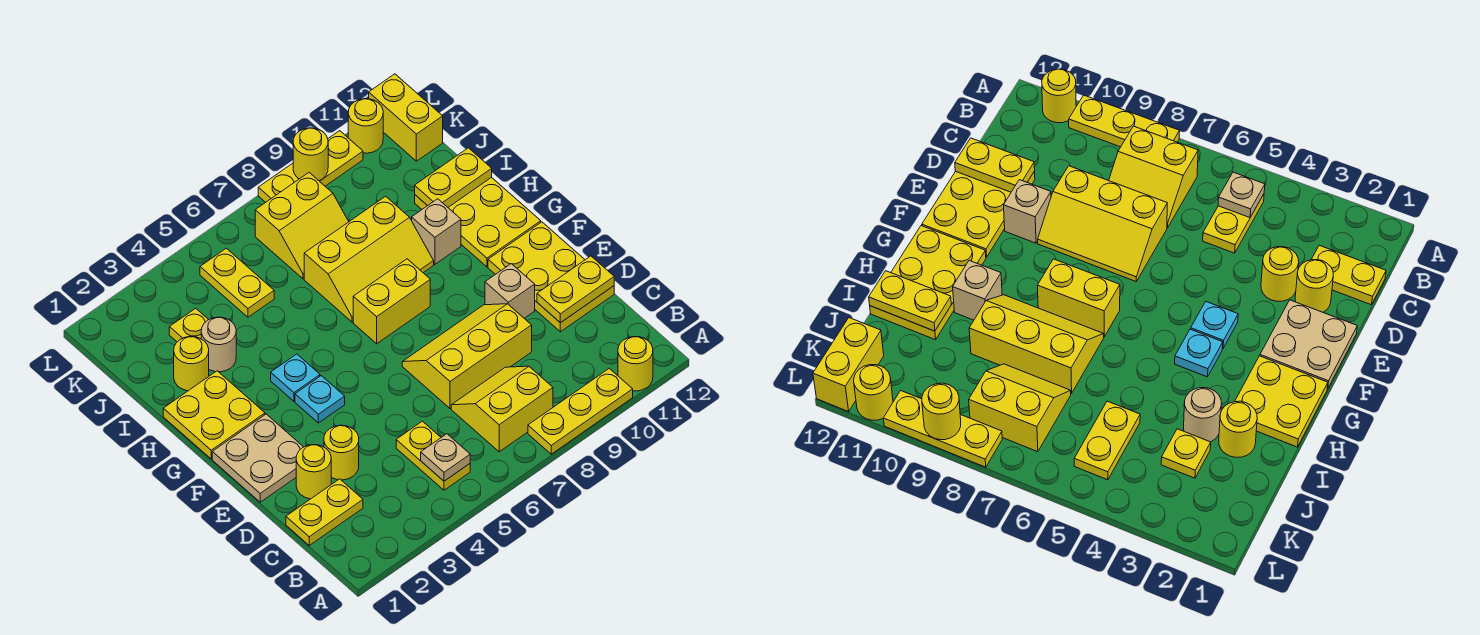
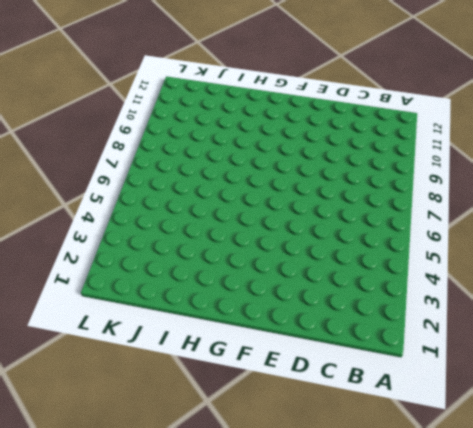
none -> yellow 1x3 plate [528,368,633,454]
none -> yellow 1x1 round brick [618,337,653,391]
none -> yellow 1x2 plate [396,421,470,490]
none -> yellow 2x2 slope [451,366,553,452]

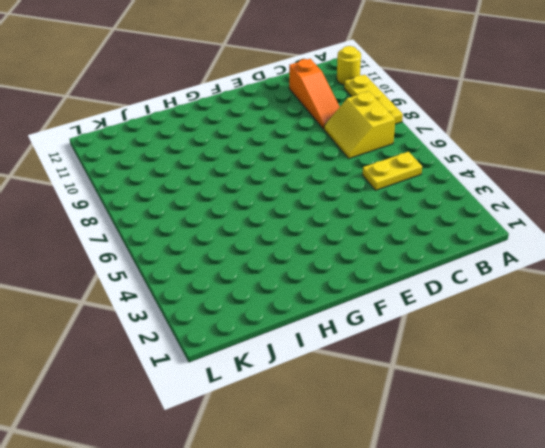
orange 1x3 slope [289,59,340,129] -> none
none -> yellow 1x2 plate [286,479,363,545]
none -> yellow 1x1 round brick [296,445,331,499]
none -> yellow 1x1 round brick [324,425,359,480]
none -> yellow 2x3 slope [402,304,532,409]

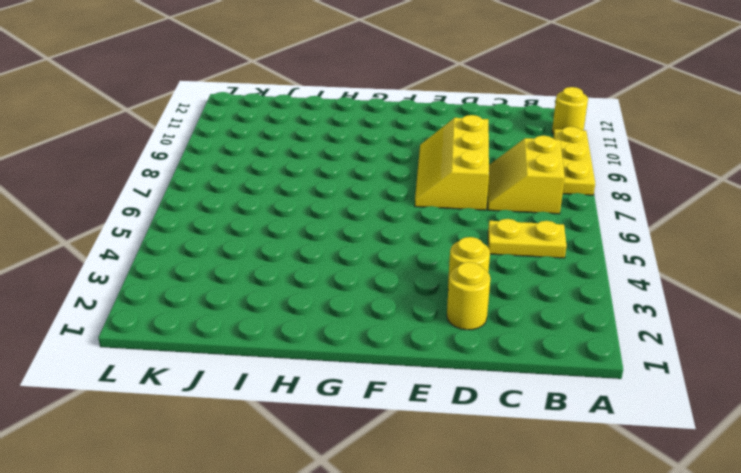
none -> yellow 1x2 plate [286,479,363,545]
none -> yellow 2x3 plate [488,222,614,332]
none -> tan 2x2 plate [212,414,303,502]
none -> tan 1x1 brick [485,264,535,318]

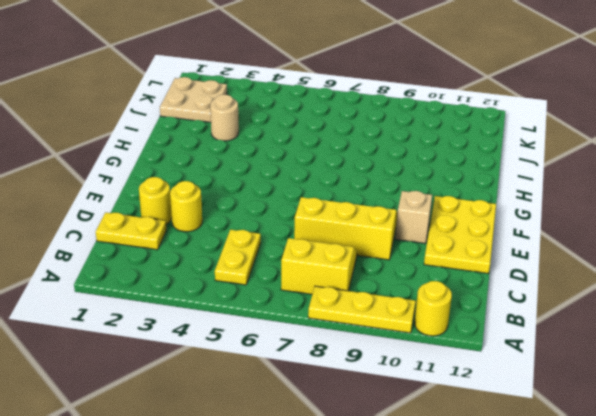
tan 2x2 plate [160,77,227,122] -> tan 2x2 plate moved to [212,414,303,502]
none -> cyan 1x1 plate [295,376,345,423]
none -> yellow 2x2 plate [163,371,265,459]
none -> cyan 1x1 plate [271,354,320,401]
none -> yellow 1x2 brick [353,259,430,344]

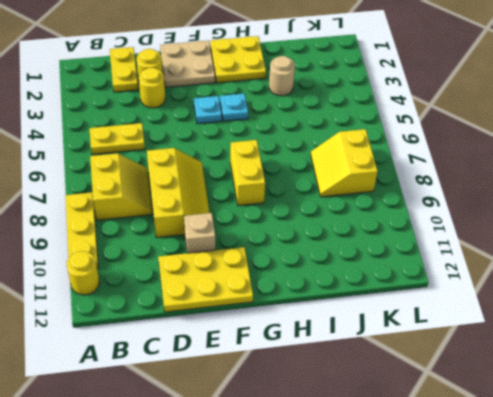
none -> yellow 2x3 plate [415,177,541,267]
none -> yellow 2x3 slope [304,196,434,322]
none -> tan 1x1 brick [412,199,461,264]
none -> yellow 1x1 round brick [174,336,209,391]

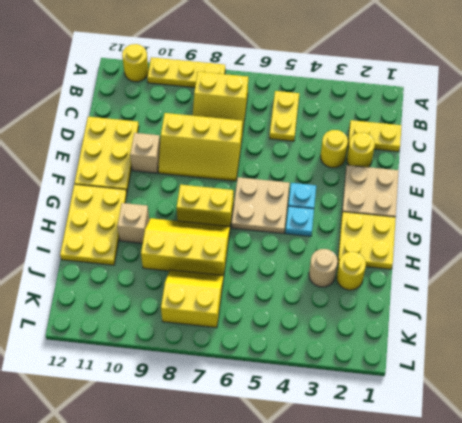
tan 2x2 plate [232,177,290,234] -> none
none -> yellow 1x1 plate [169,308,209,342]
none -> yellow 1x2 plate [200,248,274,317]
none -> yellow 1x2 brick [369,74,443,161]
none -> yellow 1x3 plate [258,131,363,202]

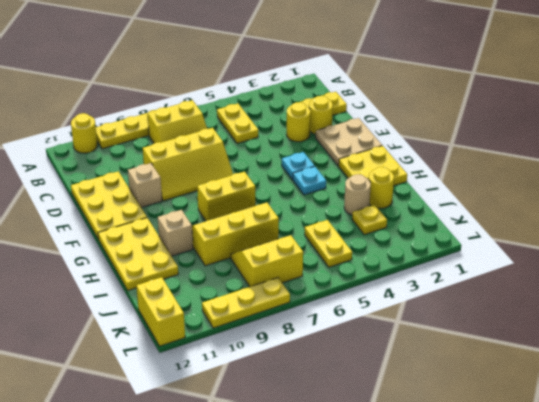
none -> yellow 1x1 round brick [348,99,383,153]
none -> tan 1x1 plate [421,434,470,481]
none -> yellow 1x2 plate [537,256,614,323]
none -> yellow 1x2 plate [415,148,492,207]

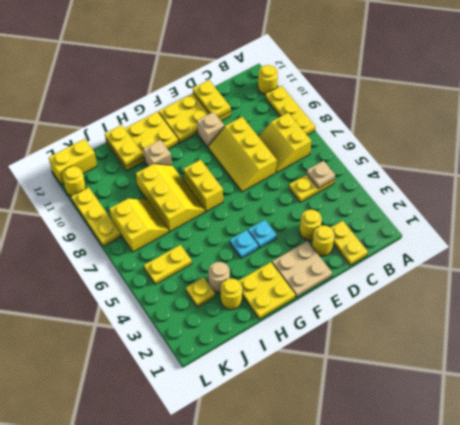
none -> yellow 1x1 round brick [293,128,328,181]

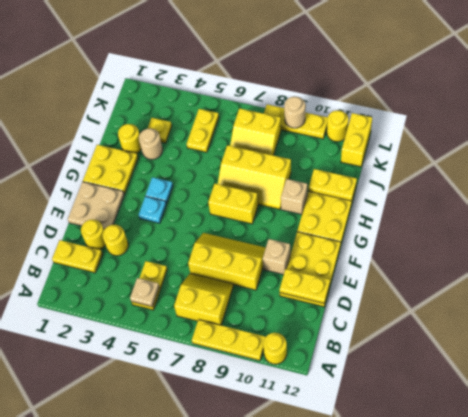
tan 1x1 round brick [284,96,305,128] -> yellow 1x1 round brick [293,128,328,181]

